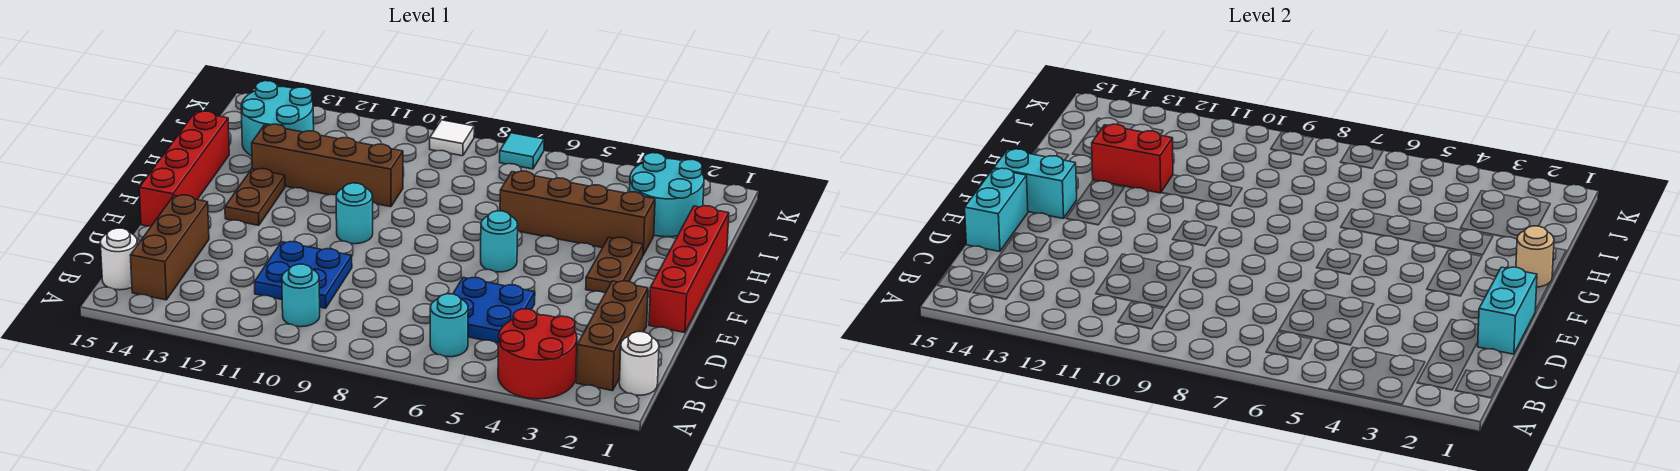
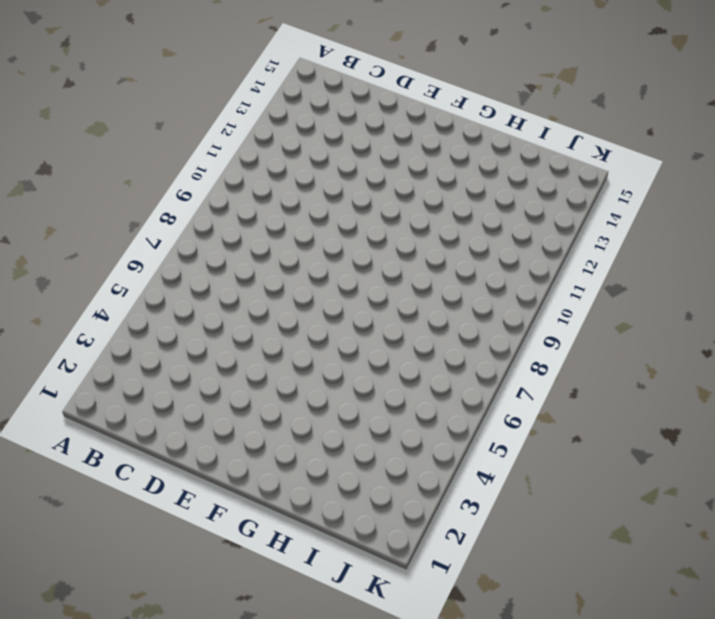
none -> red 2x2 round brick [498,309,577,399]
none -> white 1x1 round brick [619,332,659,395]
none -> brown 1x3 brick [576,281,648,391]

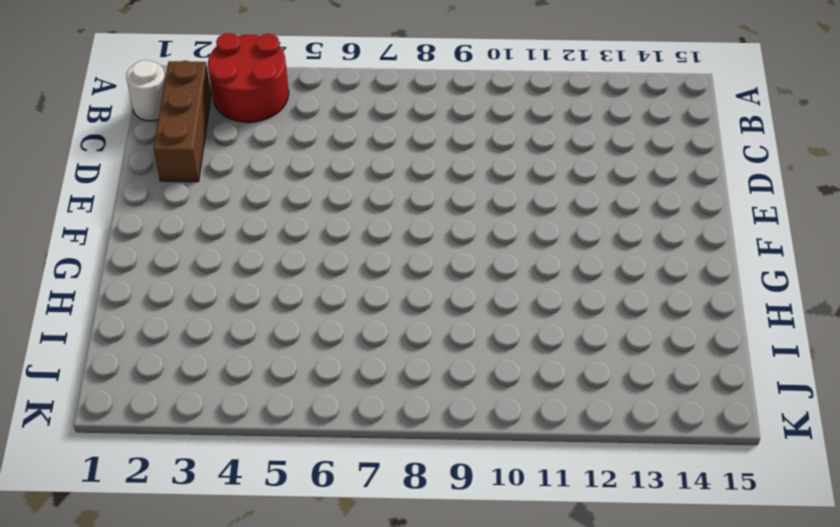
none -> cyan 1x1 round brick [430,294,468,357]
none -> cyan 1x1 round brick [282,264,320,327]
none -> brown 1x3 brick [130,195,209,300]

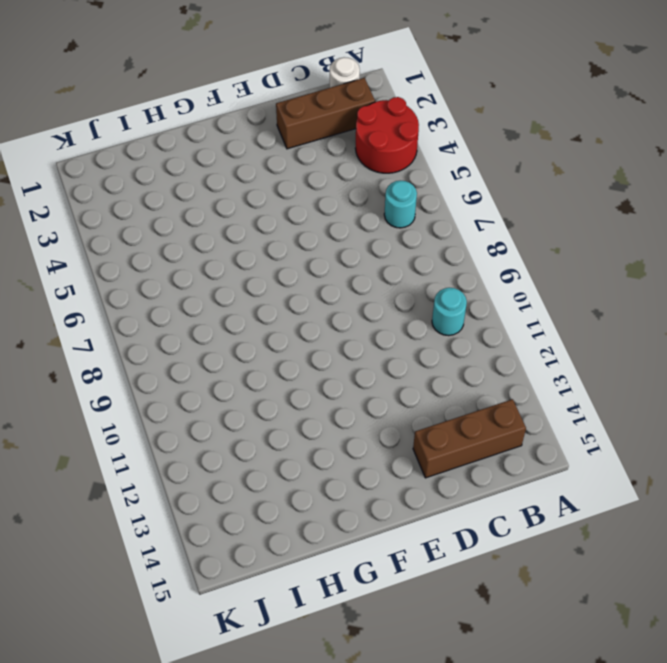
none -> white 1x1 round brick [100,228,137,290]
none -> blue 2x2 plate [453,278,535,343]
none -> blue 2x2 plate [254,242,352,308]

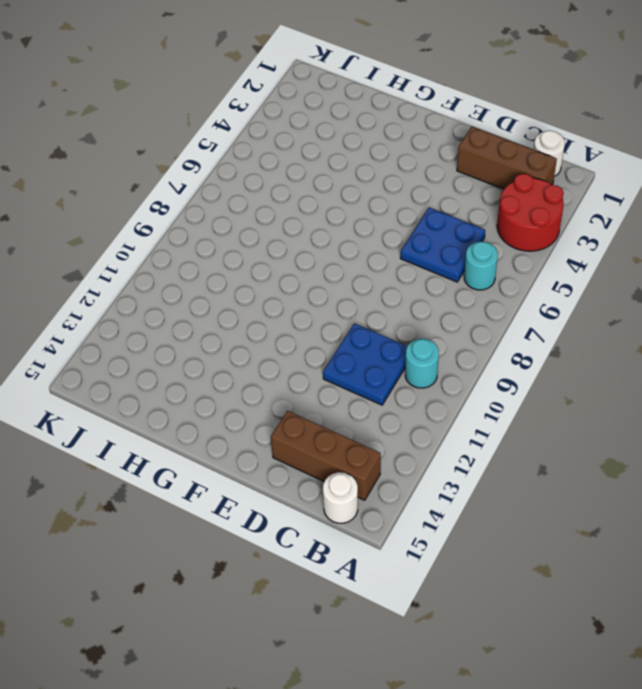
none -> red 1x4 brick [649,206,729,333]
none -> red 1x4 brick [139,111,229,226]
none -> brown 1x2 plate [586,237,643,293]

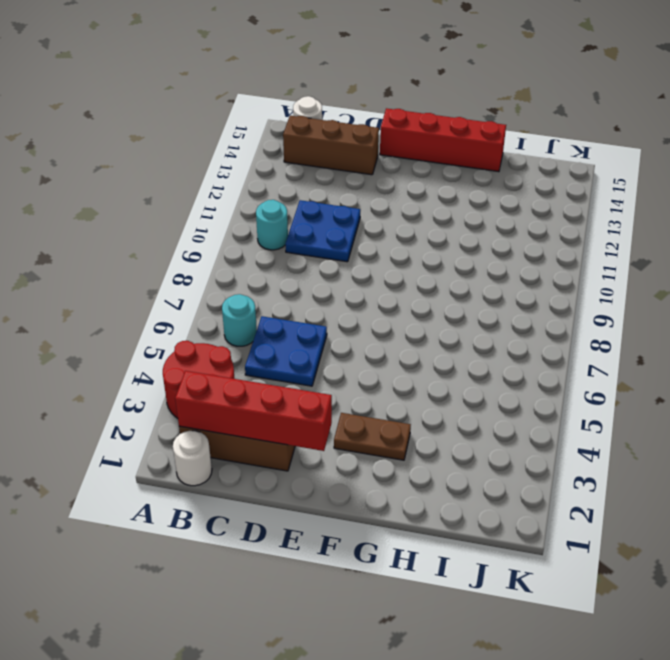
red 1x4 brick [175,371,332,451] -> red 1x4 brick moved to [649,206,729,333]
none -> cyan 1x1 round brick [481,211,518,272]
none -> cyan 1x1 round brick [336,183,373,244]
none -> brown 1x2 plate [225,169,285,225]

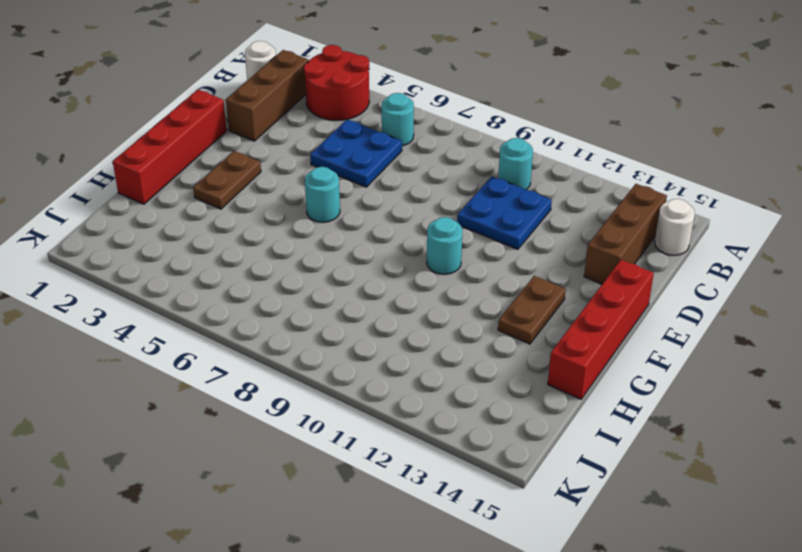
none -> brown 1x4 brick [500,171,655,255]
none -> brown 1x4 brick [252,124,403,207]
none -> cyan 2x2 round brick [630,153,704,237]

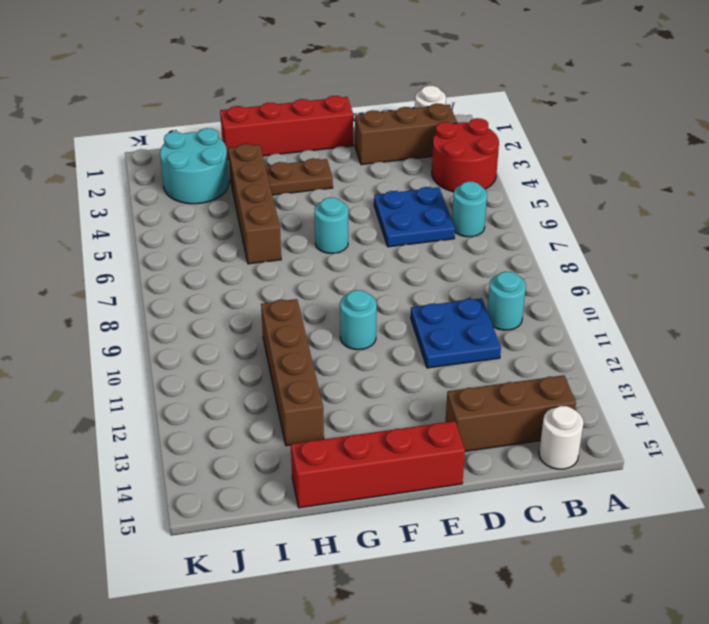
none -> brown 1x2 plate [225,169,285,225]
none -> cyan 2x2 round brick [241,81,314,156]
none -> cyan 1x1 tile [500,133,544,169]

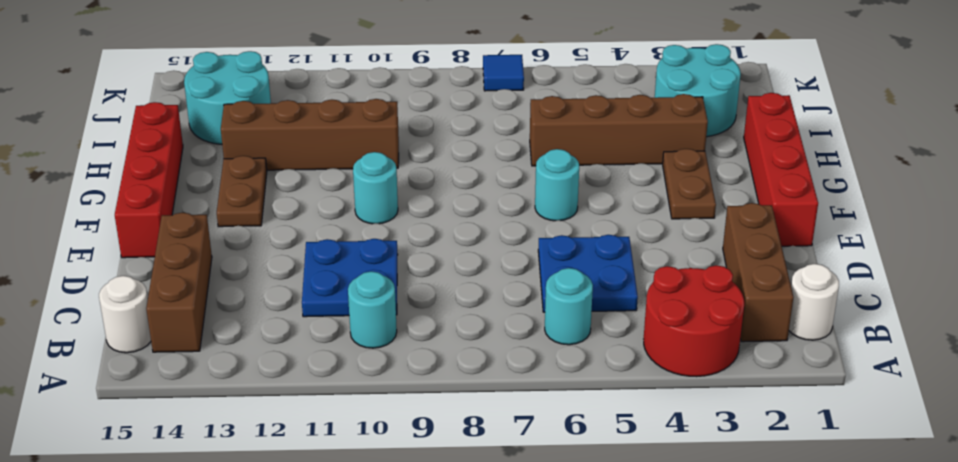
blue 1x1 tile [483,55,524,91] -> cyan 1x1 tile [500,133,544,169]
none -> white 1x1 tile [430,120,474,156]
none -> cyan 1x2 brick [1478,267,1537,354]
none -> cyan 1x2 brick [965,168,1028,252]

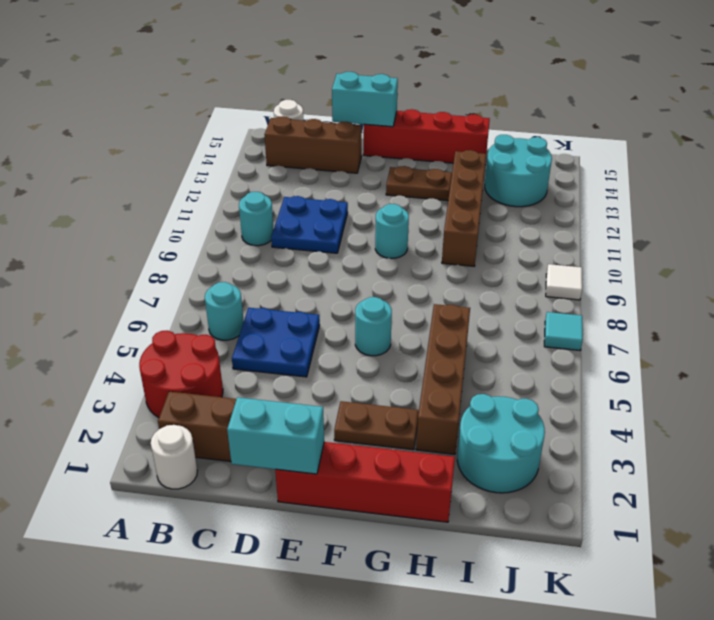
none -> cyan 1x2 brick [994,149,1077,219]
none -> tan 1x1 round brick [1516,226,1554,287]
none -> red 1x2 brick [1092,124,1173,193]

